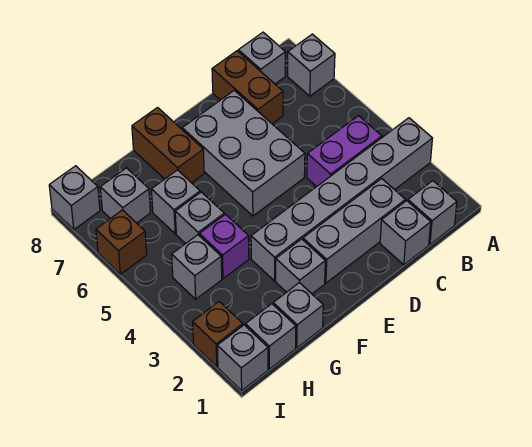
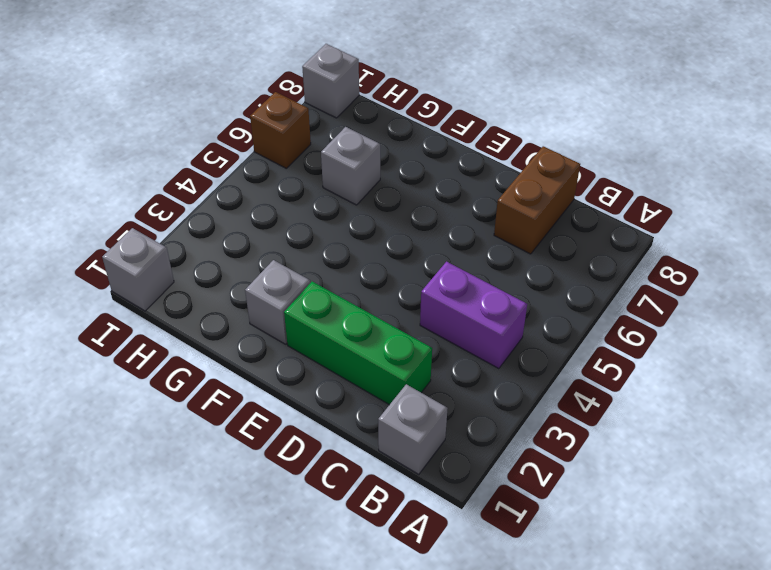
green 1x3 brick [284,282,432,405] -> grey 1x3 brick [303,178,405,283]
none -> grey 1x6 brick [251,118,432,281]
none -> grey 1x1 brick [288,34,335,96]
none -> grey 1x1 brick [238,32,285,84]

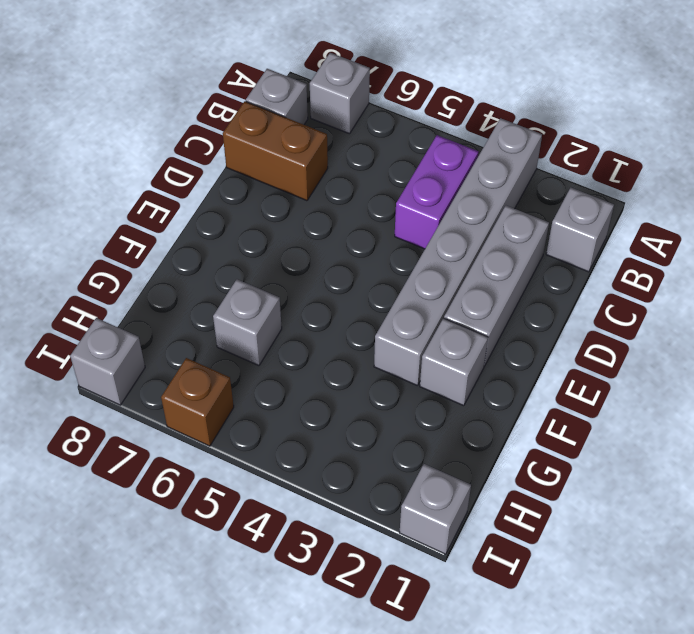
none -> grey 1x1 brick [380,201,431,265]
none -> grey 2x3 brick [182,90,305,216]
none -> brown 1x2 brick [132,108,204,183]

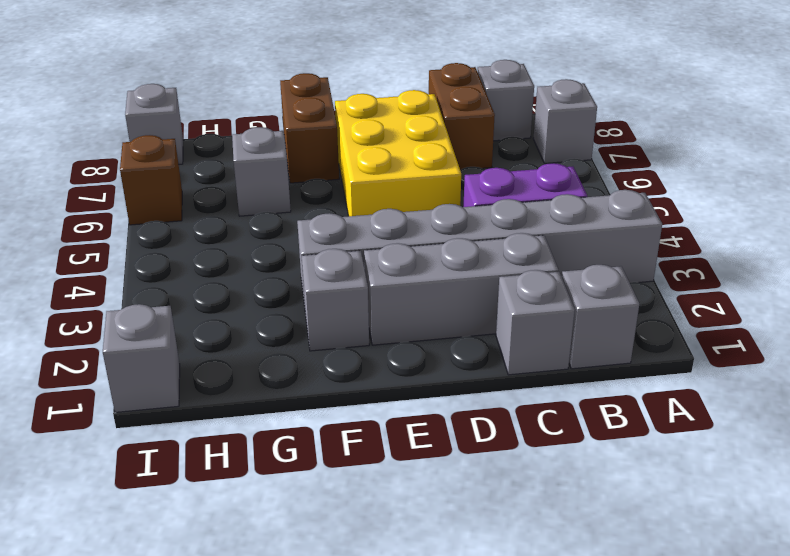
yellow 2x3 brick [335,90,461,216] -> grey 2x3 brick [182,90,305,216]
none -> grey 1x1 brick [273,283,323,348]
none -> purple 1x1 brick [199,214,249,279]
none -> grey 1x1 brick [175,192,224,244]

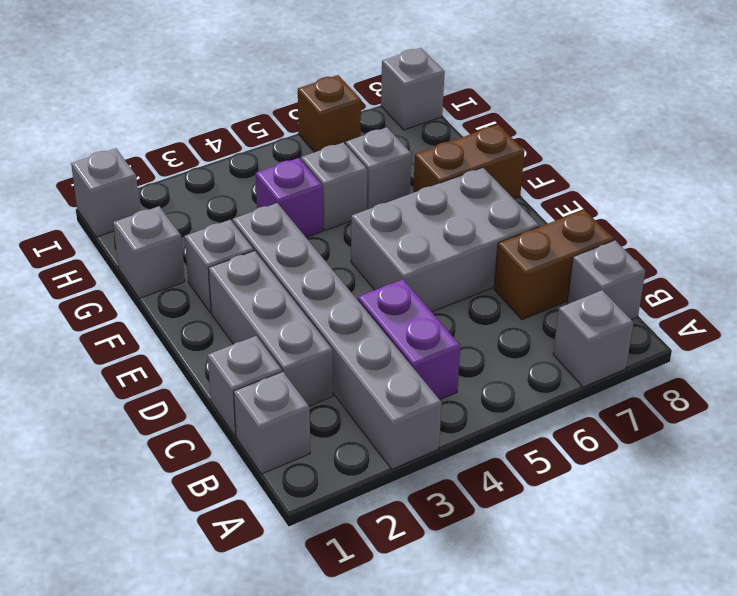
none -> grey 1x1 brick [245,304,296,369]
none -> grey 1x1 brick [172,235,222,299]
none -> grey 1x1 brick [100,168,150,223]

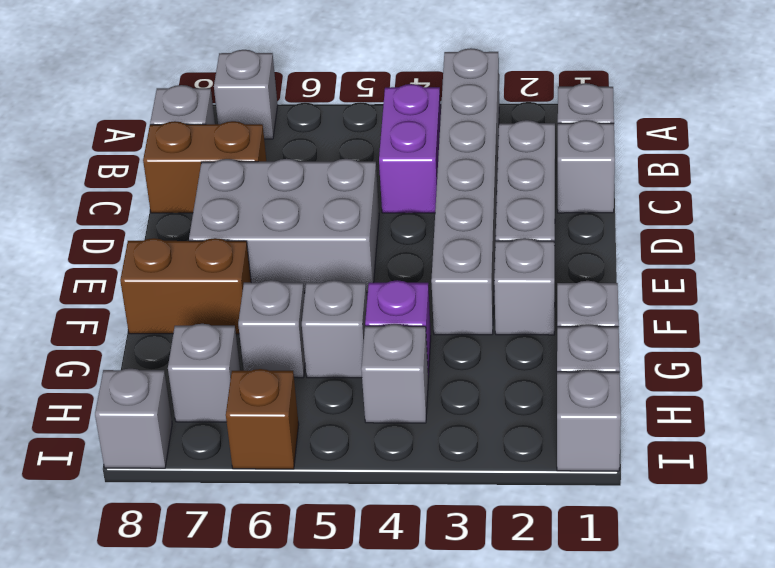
none -> brown 1x1 brick [193,302,243,367]

